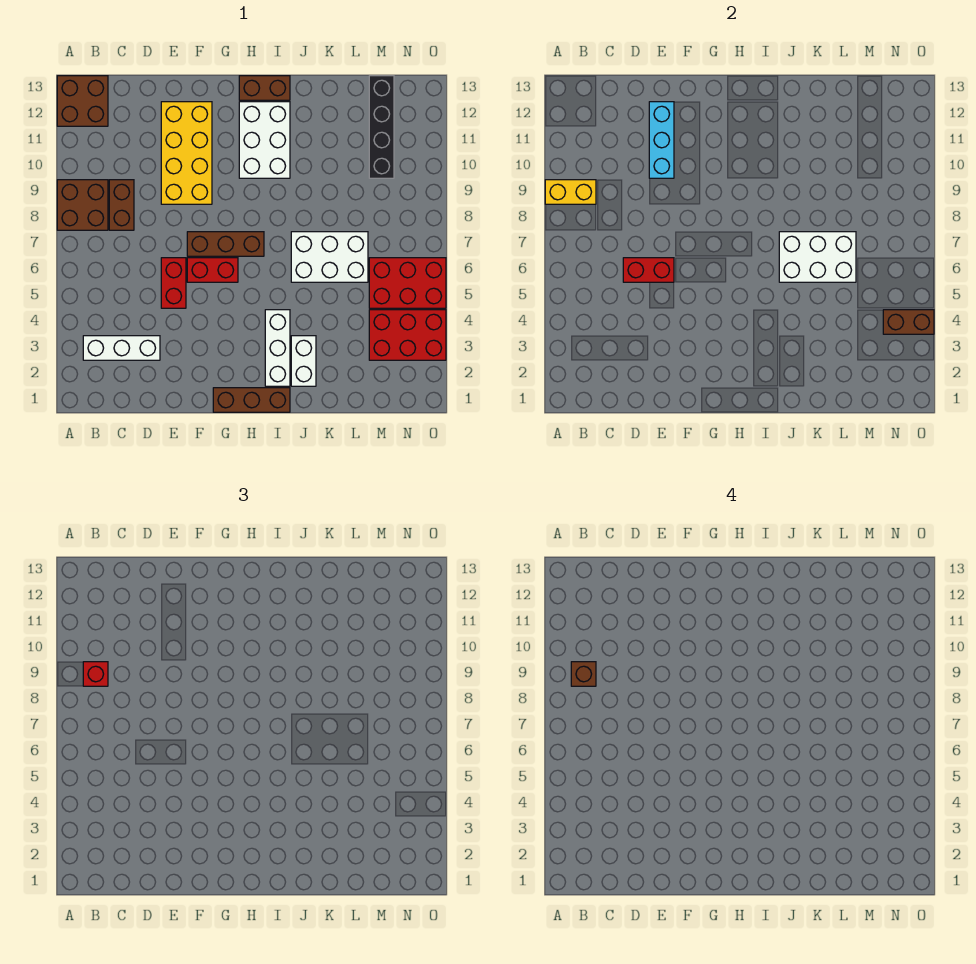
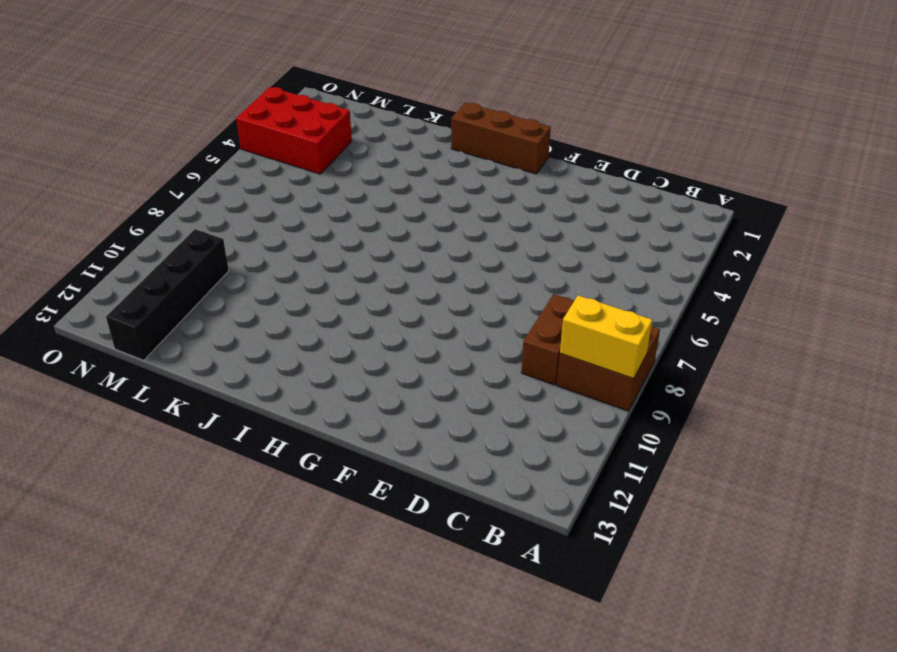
none -> brown 2x2 brick [57,76,108,126]
none -> white 1x3 brick [83,336,160,360]
none -> red 1x2 brick [161,258,186,308]

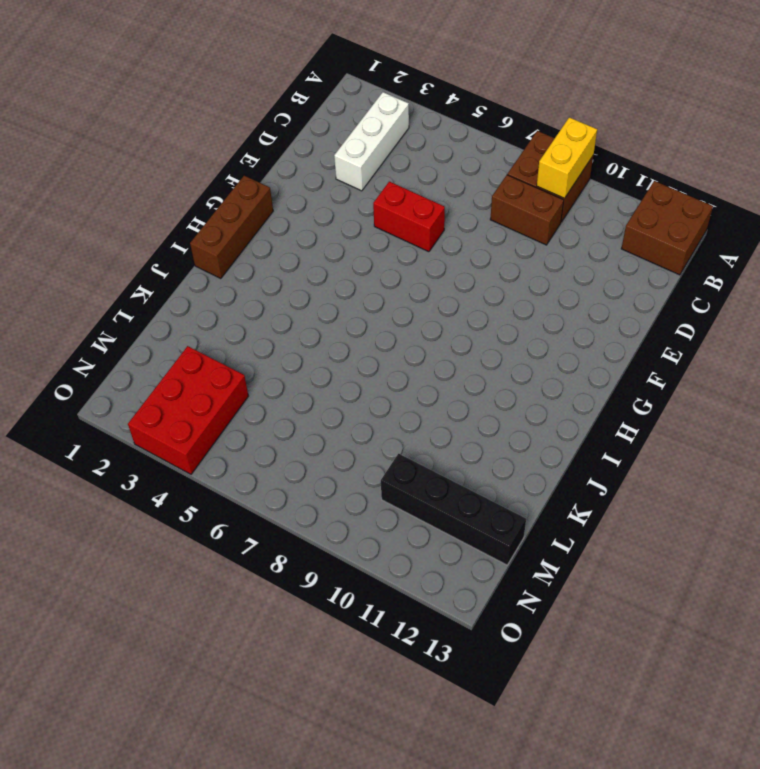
none -> yellow 2x4 brick [161,102,212,204]
none -> red 1x2 brick [187,258,238,282]
none -> brown 1x3 brick [187,232,264,256]

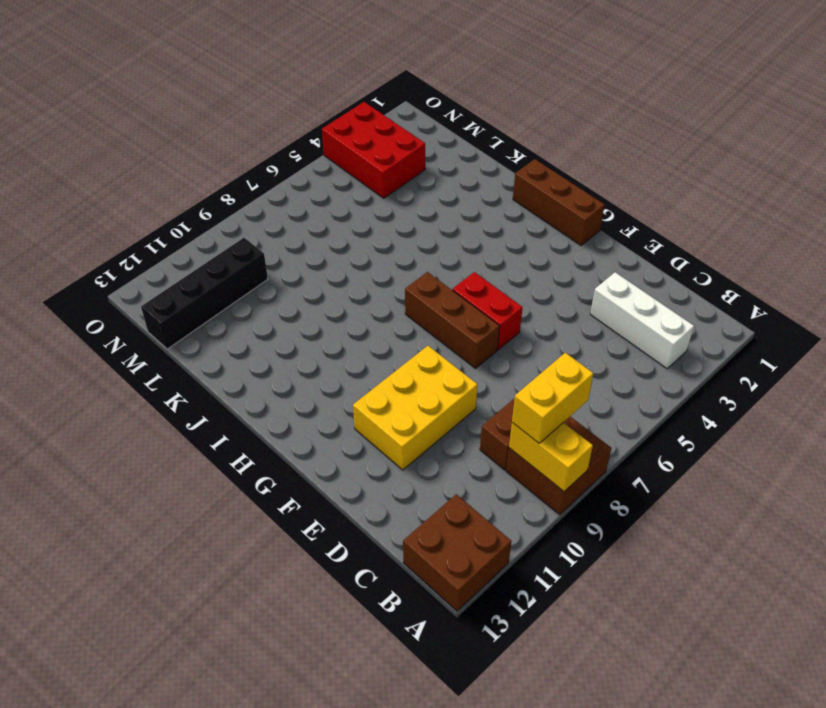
yellow 1x2 brick [512,353,593,443] -> red 1x1 brick [83,662,108,686]
yellow 2x3 brick [353,346,478,470] -> yellow 2x4 brick [161,102,212,204]
none -> red 1x2 brick [161,258,186,308]
none -> white 2x3 brick [239,102,290,178]
none -> brown 1x2 brick [239,76,290,100]

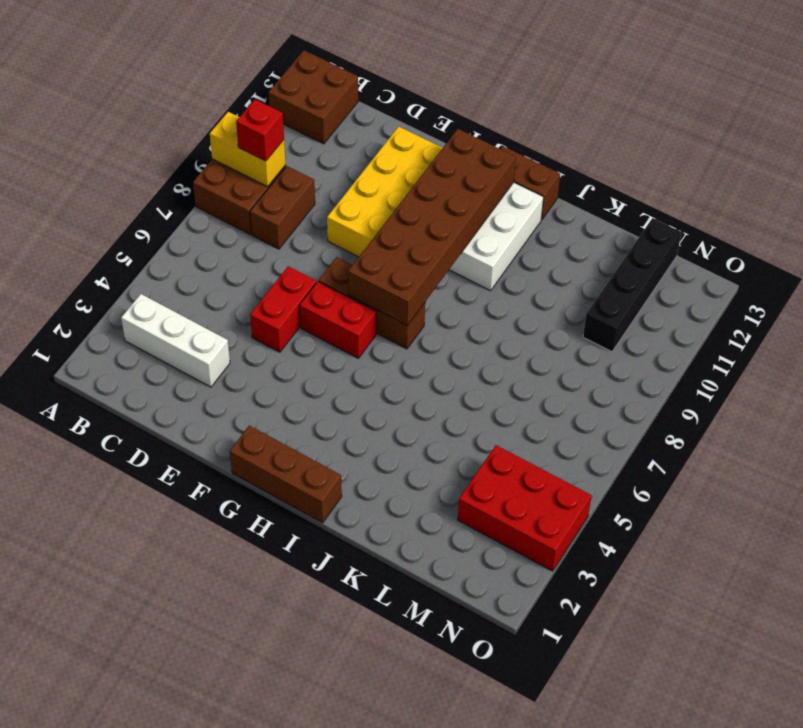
brown 2x6 brick [348,129,516,325] -> none
none -> white 1x3 brick [265,310,290,386]
none -> white 1x2 brick [291,336,316,386]
none -> white 2x3 brick [291,232,368,282]

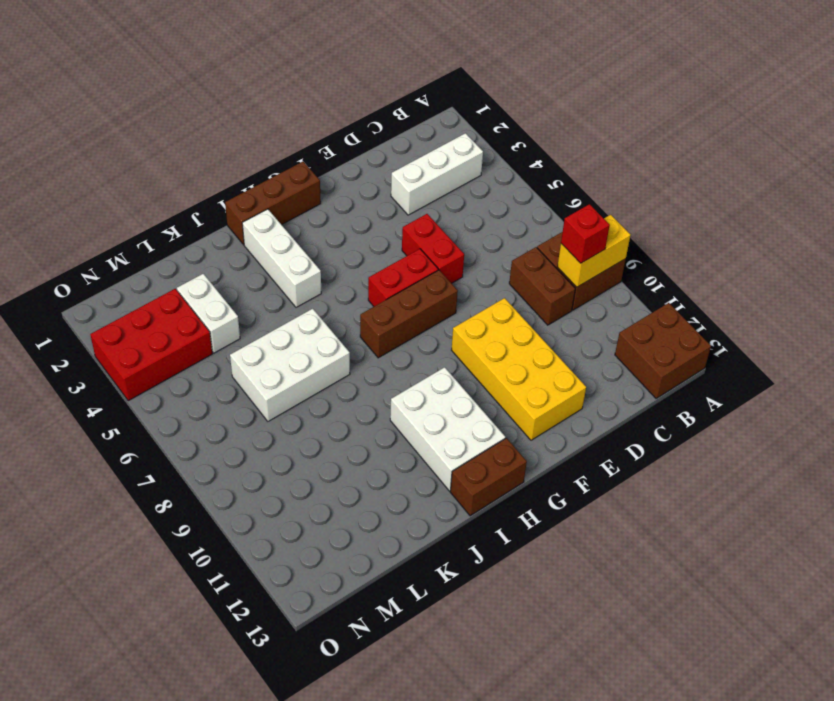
white 1x2 brick [177,274,240,353] -> white 1x2 brick moved to [291,336,316,386]
none -> red 2x3 brick [369,258,446,308]
none -> black 1x4 brick [369,76,394,178]
none -> red 1x2 brick [623,258,674,282]

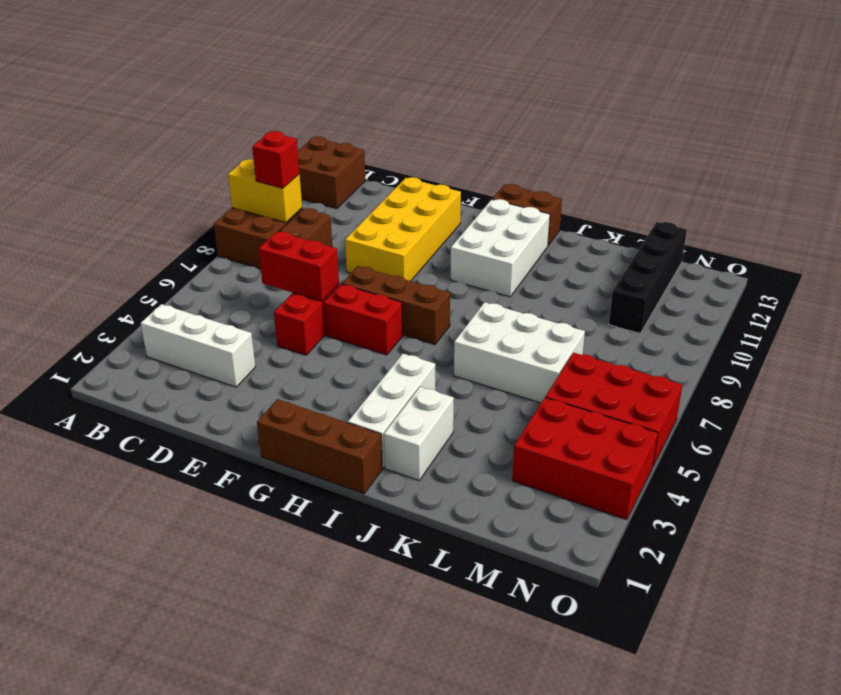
none -> cyan 1x3 brick [649,102,674,178]
none -> white 2x3 brick [779,232,856,282]
none -> brown 1x2 brick [883,310,934,334]

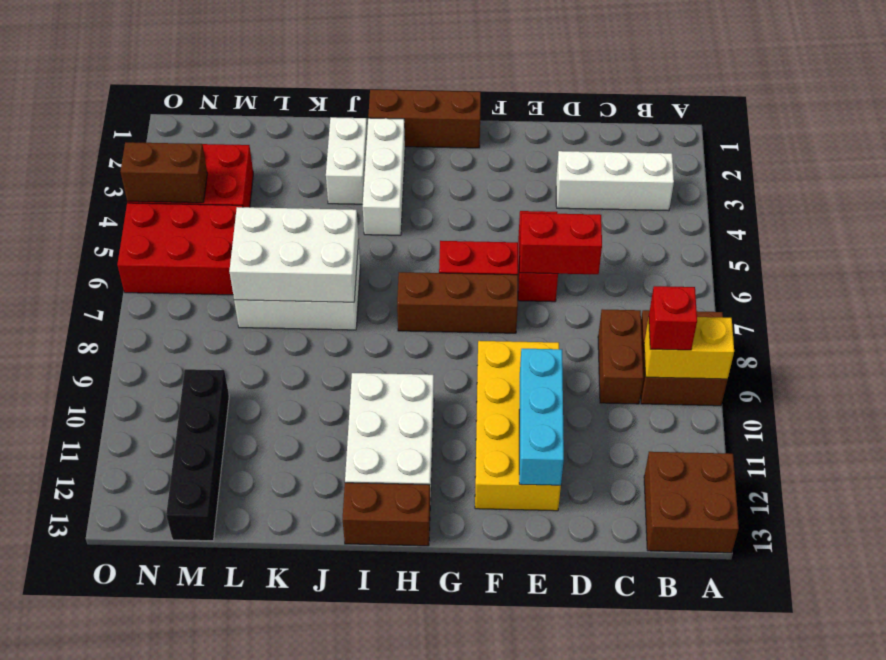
none -> brown 1x1 brick [571,662,596,686]

